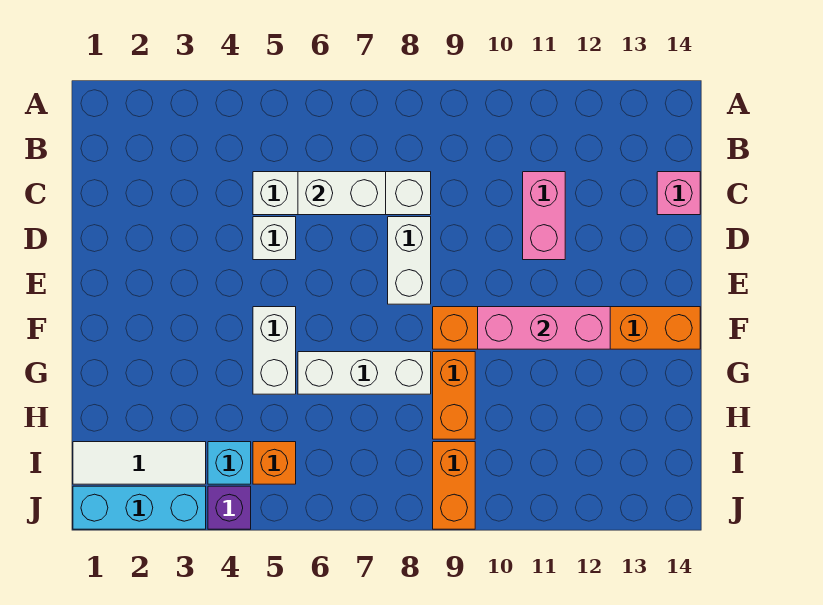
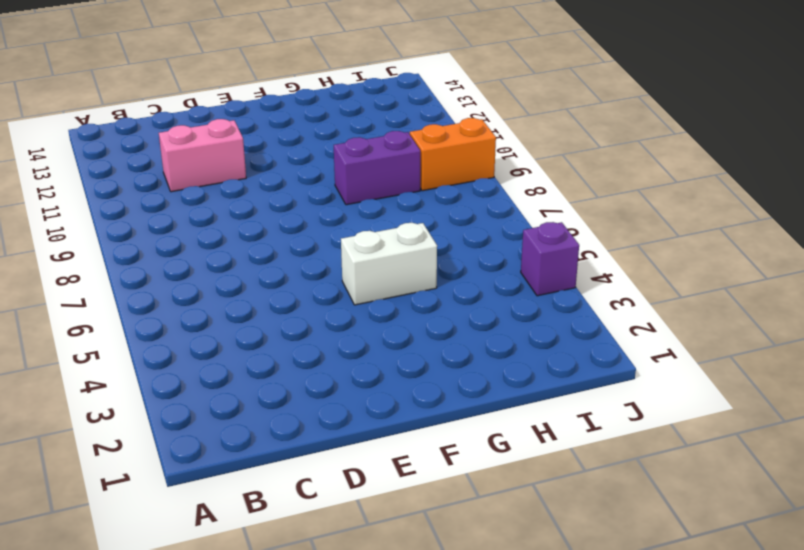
purple 1x2 brick [334,131,420,205] -> orange 1x2 brick [433,352,475,439]
none -> white 1x4 brick [253,172,431,215]
none -> pink 1x1 brick [657,172,700,215]
none -> white 1x1 brick [253,217,296,260]

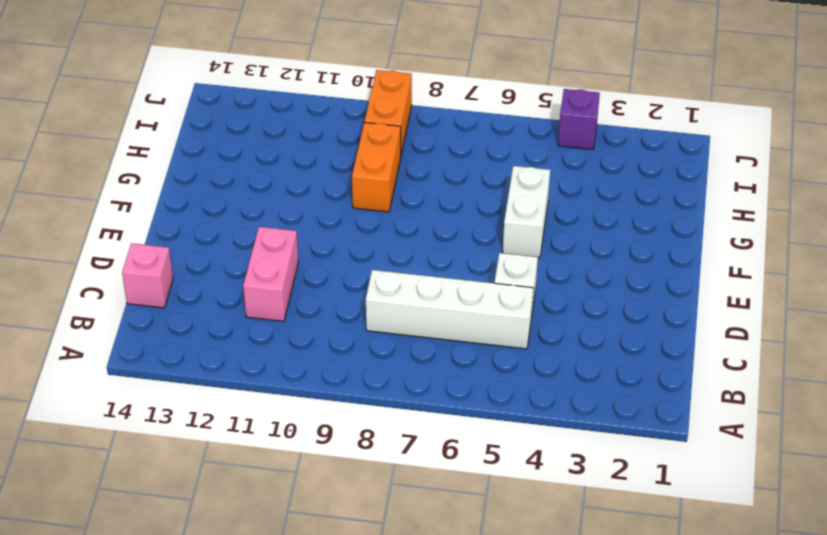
none -> white 1x2 brick [388,217,431,304]
none -> orange 1x6 brick [433,307,700,349]
none -> white 1x3 brick [298,352,431,394]

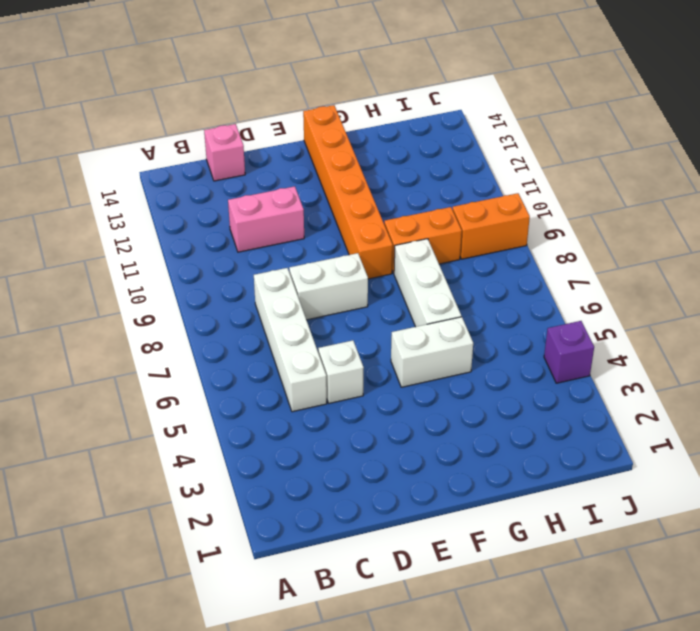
none -> white 1x3 tile [73,442,206,484]
none -> cyan 1x1 brick [208,442,251,484]
none -> orange 1x1 brick [253,442,296,484]

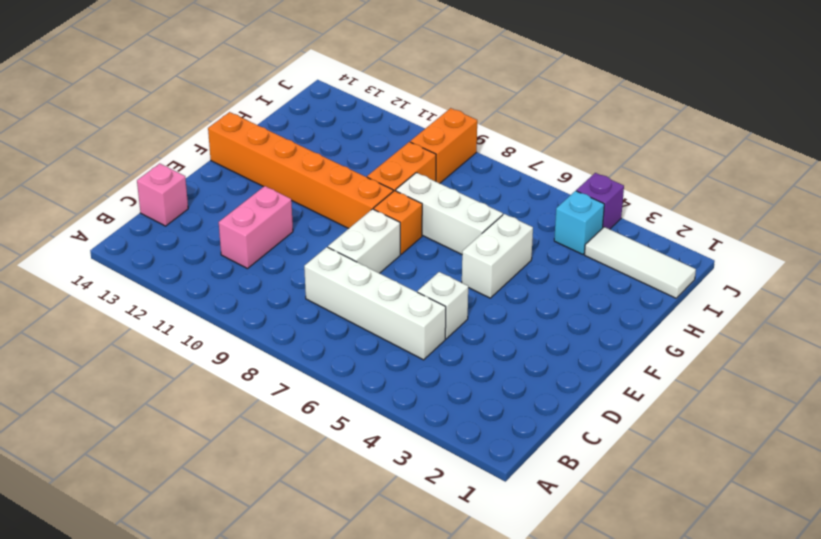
orange 1x1 brick [374,191,422,254] -> orange 1x1 brick moved to [253,442,296,484]
none -> cyan 1x3 brick [73,486,206,529]
none -> white 1x2 brick [298,172,386,215]
none -> pink 1x3 brick [478,307,610,349]

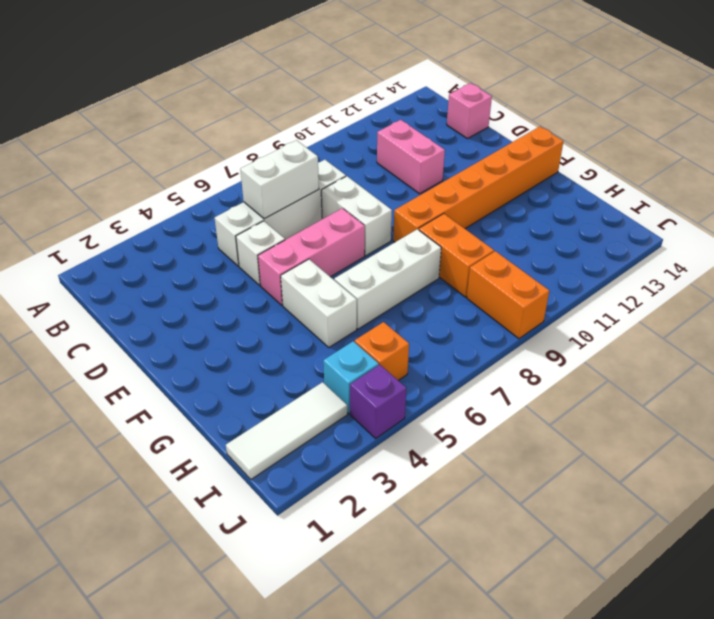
pink 1x3 brick [258,208,365,305] -> pink 1x3 brick moved to [478,307,610,349]
none -> cyan 1x3 brick [73,486,206,529]

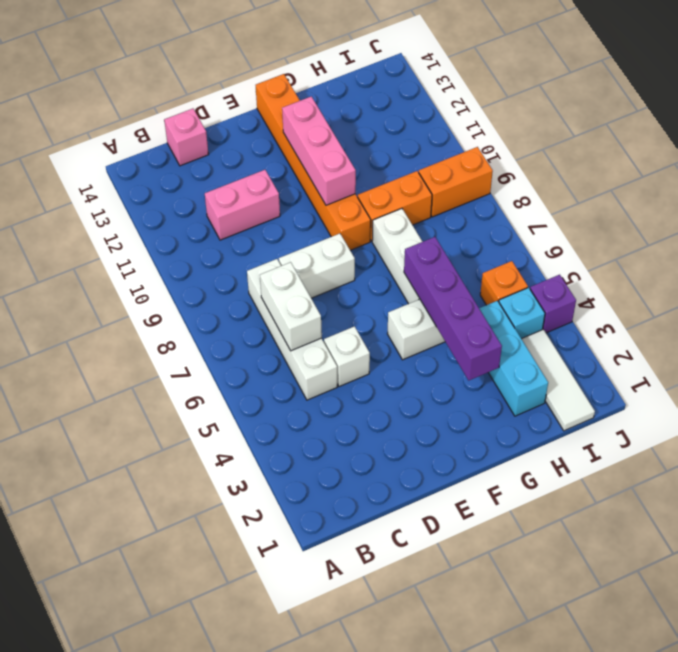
purple 1x4 brick [404,237,502,380] -> none
cyan 1x3 brick [479,301,548,416] -> cyan 1x3 brick moved to [73,486,206,529]

